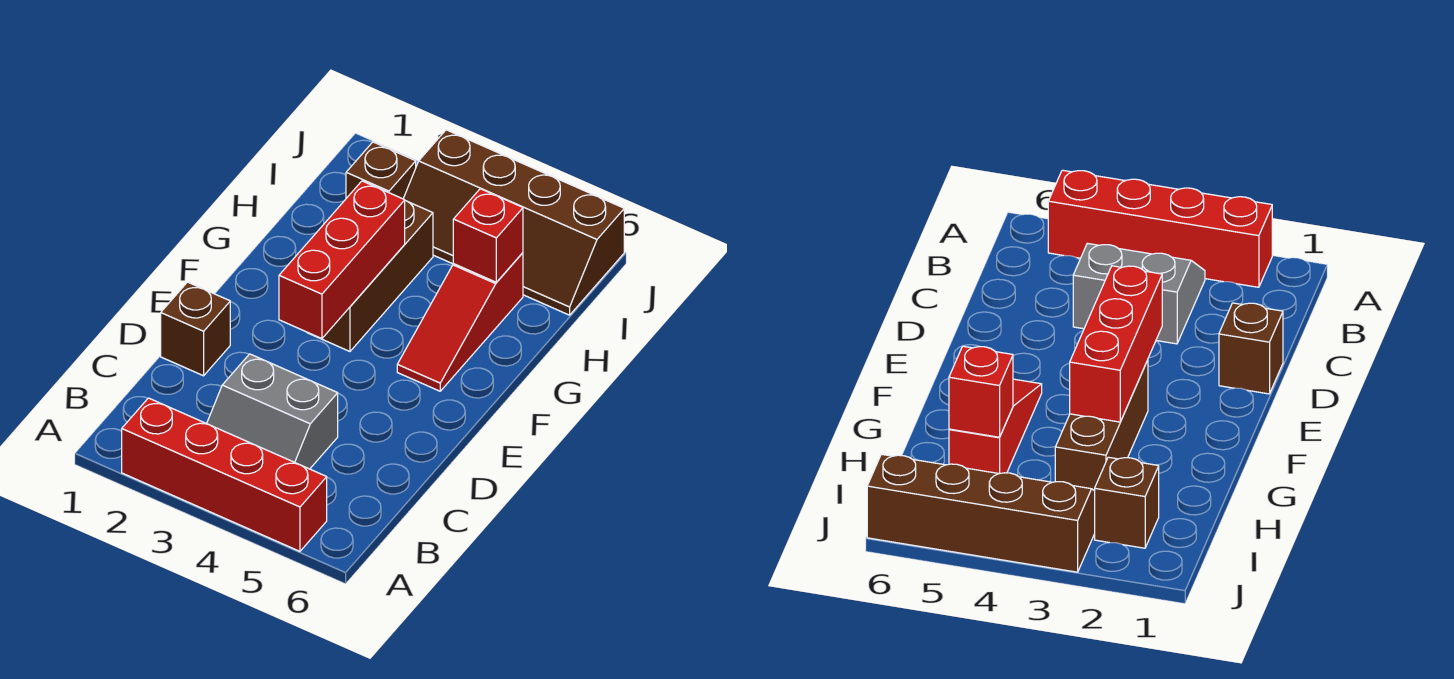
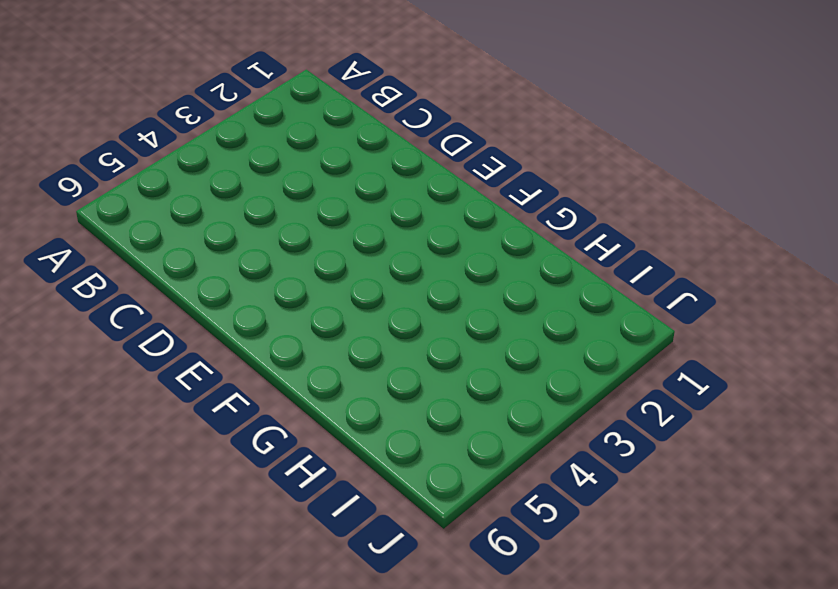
none -> red 1x4 brick [122,398,327,551]
none -> grey 2x2 slope [207,354,338,469]

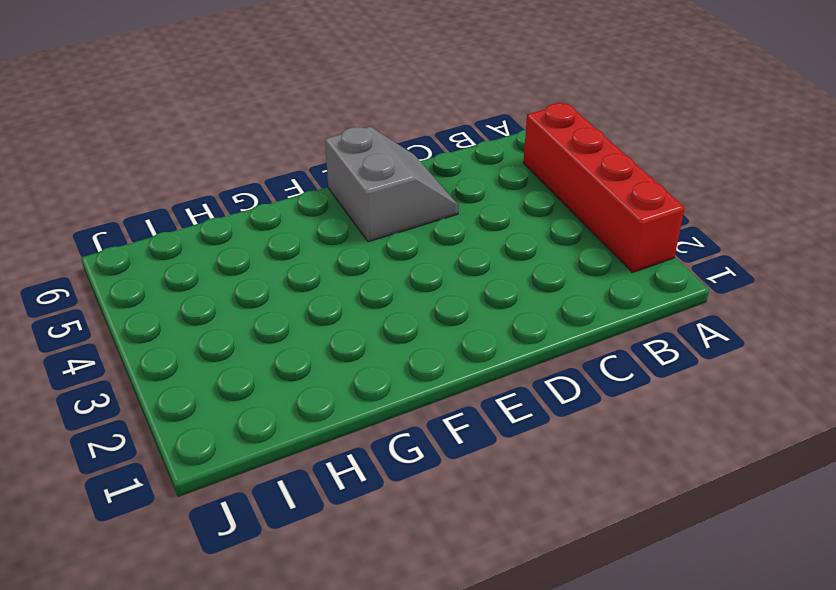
grey 2x2 slope [325,127,458,242] -> grey 2x2 slope moved to [207,354,338,469]
none -> brown 1x1 brick [161,282,230,376]
none -> brown 1x3 brick [307,201,433,351]

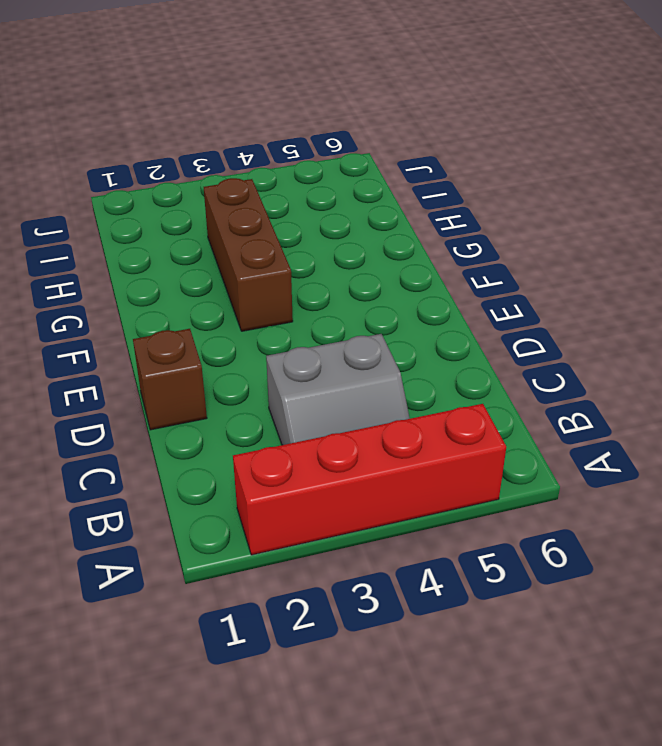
none -> red 1x3 slope [397,253,523,391]
none -> brown 1x1 brick [346,142,416,199]

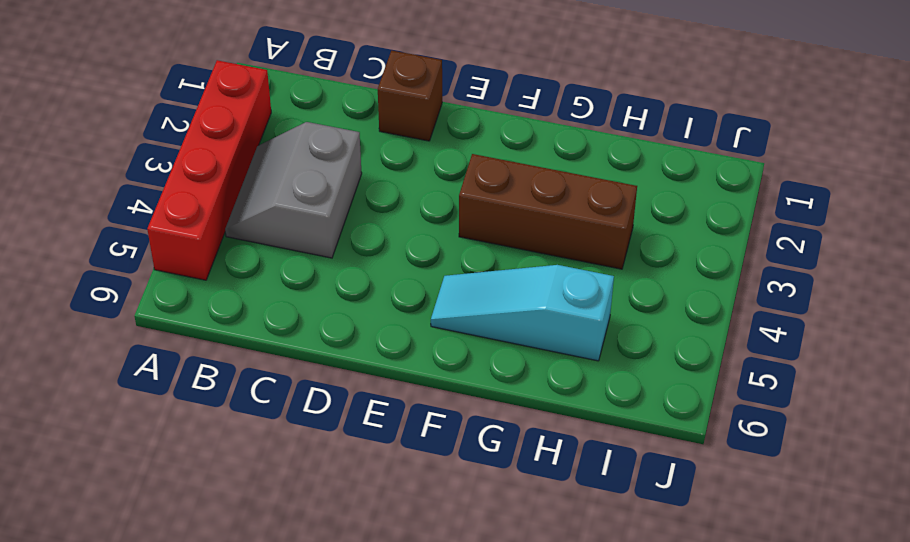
cyan 1x3 slope [431,265,614,361] -> red 1x3 slope [397,253,523,391]
none -> brown 1x1 brick [346,142,416,199]
none -> brown 2x4 slope [403,130,624,315]

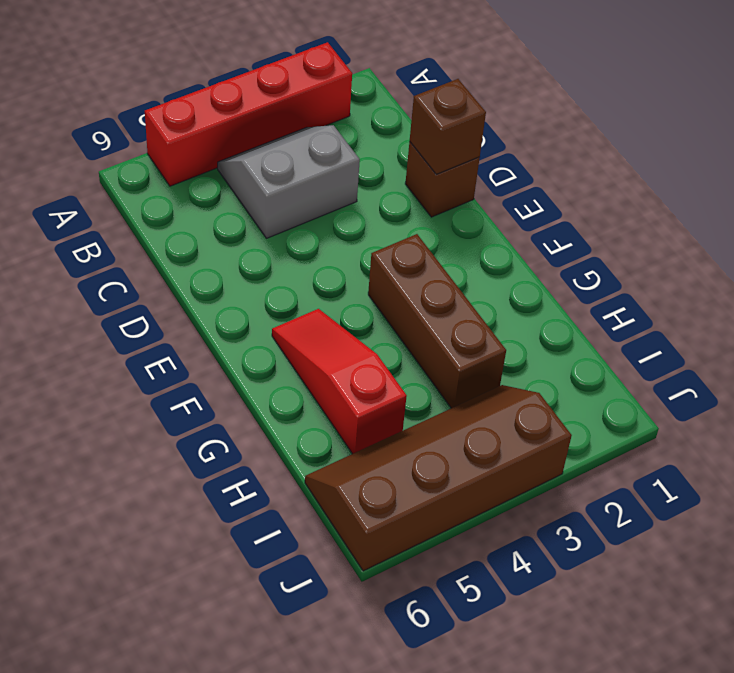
brown 1x1 brick [410,79,486,174] -> brown 1x1 brick moved to [346,142,416,199]
none -> red 1x3 brick [279,181,405,339]
none -> red 1x1 brick [453,189,523,282]

